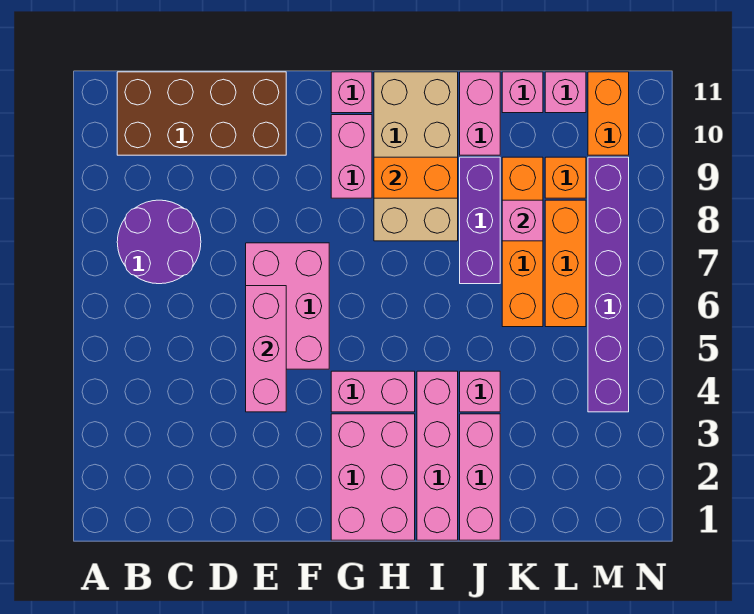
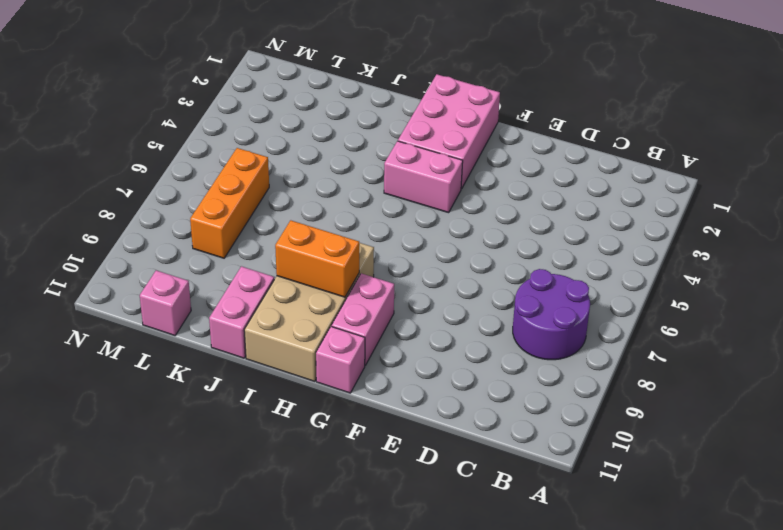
none -> brown 2x4 brick [117,72,286,155]
none -> pink 2x3 brick [246,243,329,369]
none -> pink 1x4 brick [417,371,458,540]

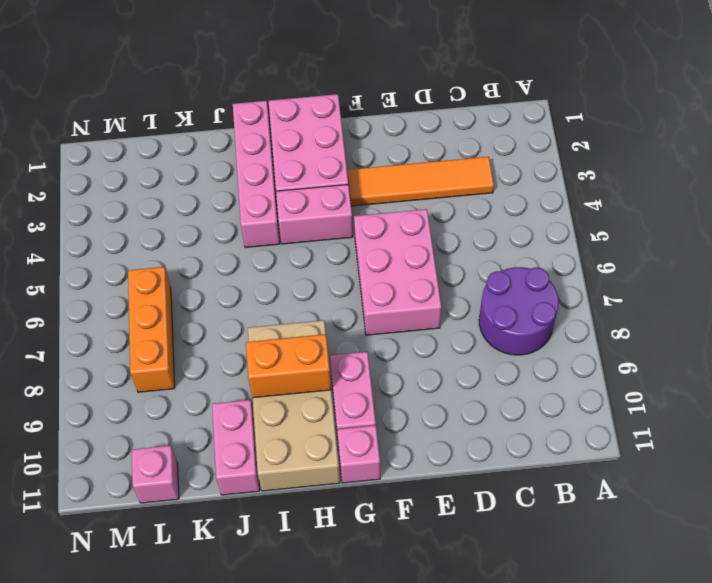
orange 1x4 tile [348,157,494,206] -> none
none -> brown 2x4 brick [117,72,286,155]
none -> pink 1x3 brick [460,414,500,540]
none -> pink 1x1 brick [460,371,500,412]

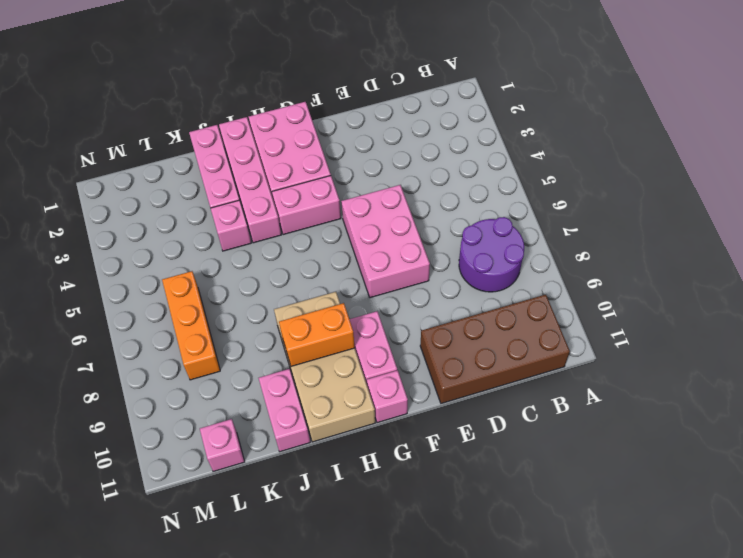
none -> purple 1x3 brick [460,157,500,284]
none -> orange 1x4 brick [502,157,543,327]
none -> pink 1x1 brick [502,72,543,113]

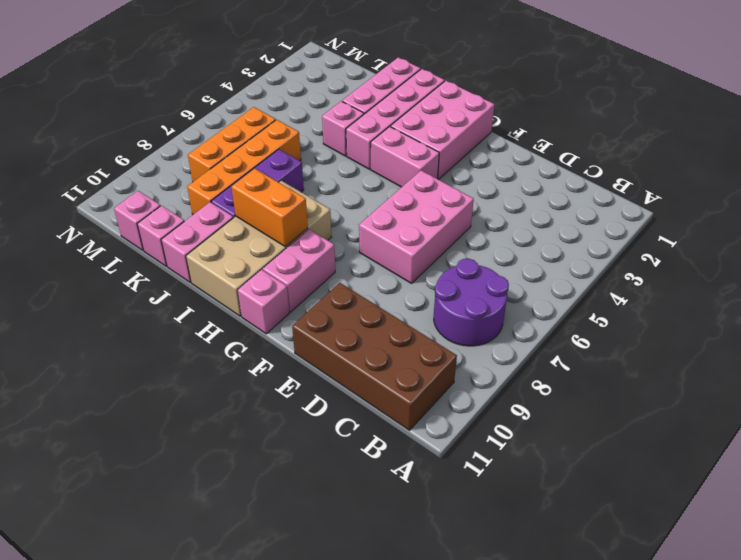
none -> orange 1x1 brick [545,157,586,198]
none -> purple 1x6 brick [588,157,629,412]
none -> orange 1x2 brick [588,72,629,155]

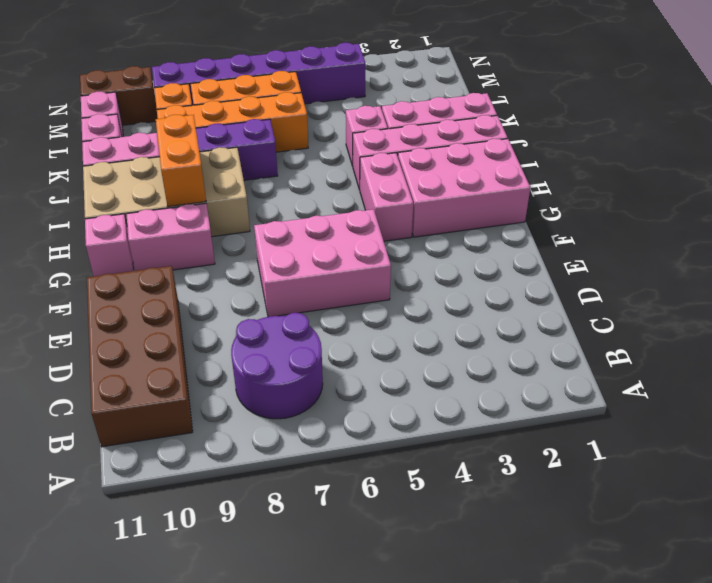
brown 1x2 brick [80,66,158,125] -> orange 1x2 brick [588,72,629,155]
none -> pink 1x3 brick [246,286,286,412]
none -> pink 1x1 brick [502,200,543,241]

